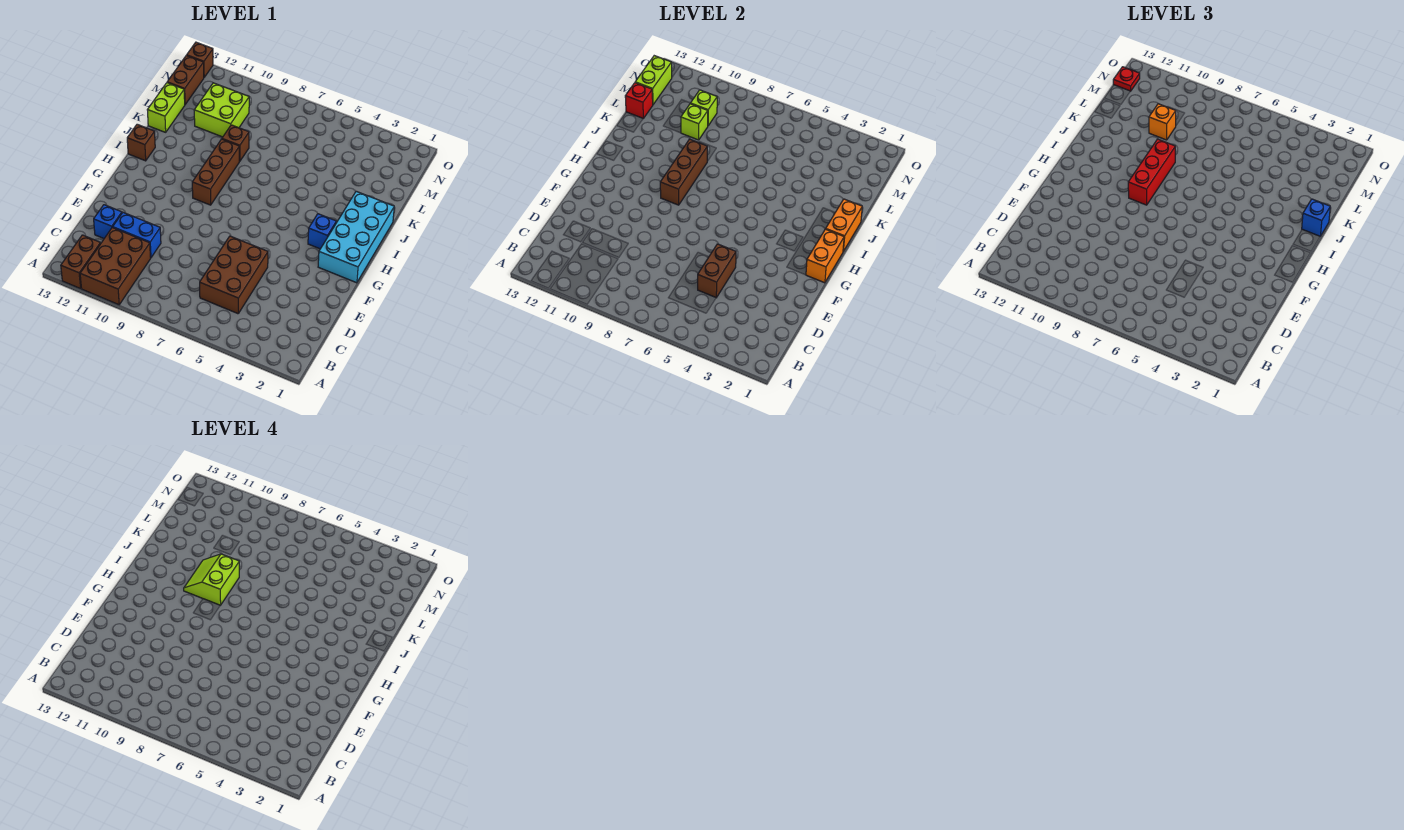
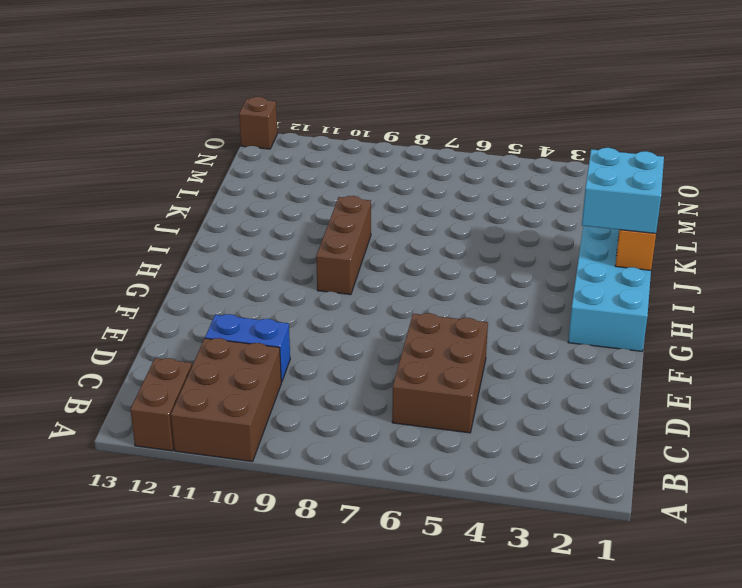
cyan 2x2 brick [582,148,664,234] -> blue 1x1 brick [1302,199,1330,236]
none -> blue 1x1 brick [94,205,122,238]
none -> blue 1x1 brick [308,214,336,249]
none -> brown 1x1 brick [127,124,155,161]

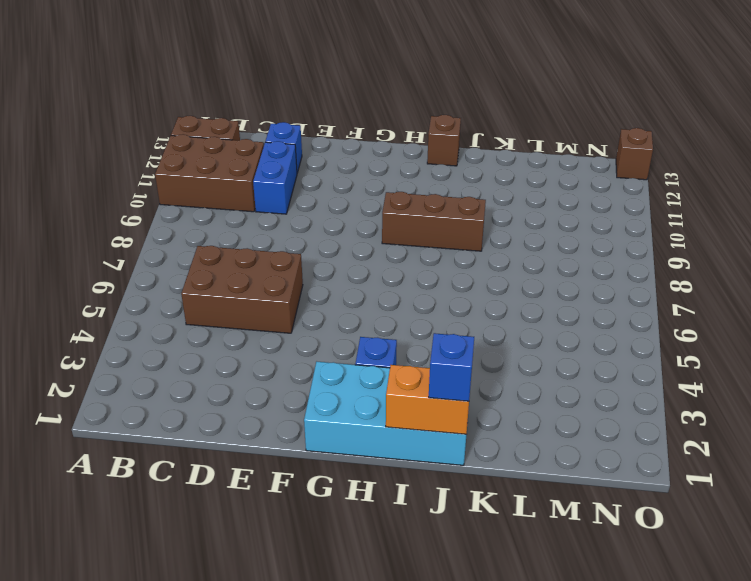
none -> brown 1x1 brick [222,125,249,161]
none -> lime 1x2 brick [148,83,185,132]
none -> lime 2x2 brick [194,83,249,137]

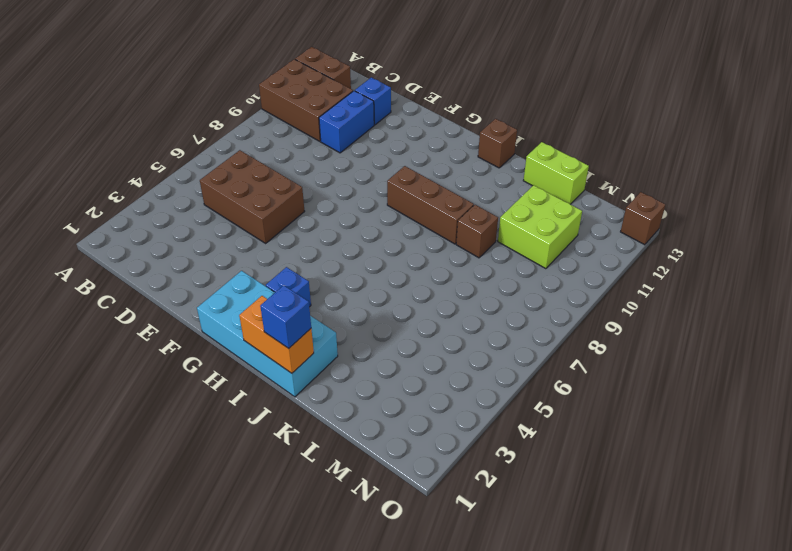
none -> brown 1x2 brick [167,55,204,104]
none -> brown 1x2 brick [698,244,736,298]
none -> orange 1x2 brick [806,229,844,283]

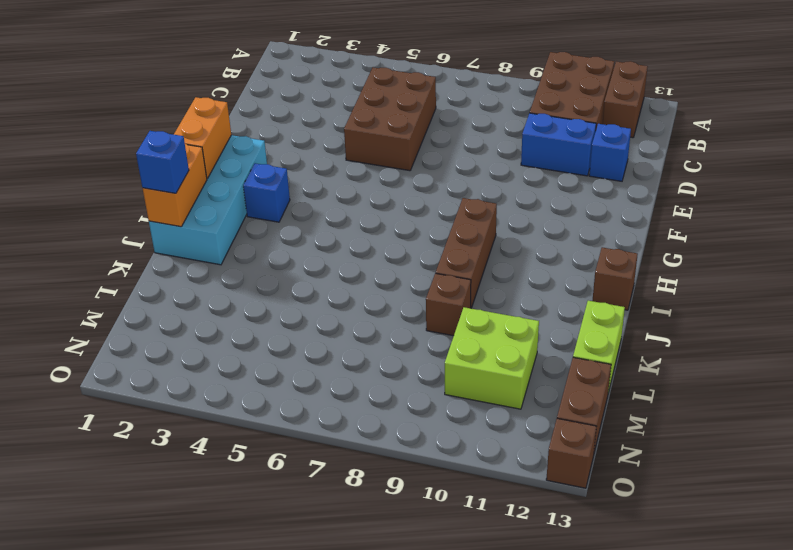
none -> brown 1x2 brick [698,244,736,298]
none -> brown 1x3 brick [660,139,707,205]
none -> lime 1x1 brick [681,104,708,140]

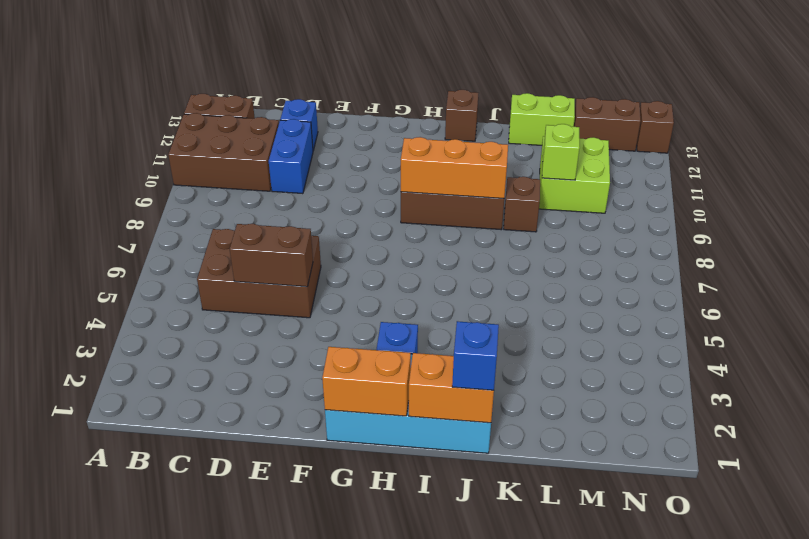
orange 1x3 brick [401,137,508,198] -> brown 1x3 brick [660,139,707,205]
none -> red 1x1 brick [625,83,653,118]
none -> lime 1x1 brick [691,90,717,126]
none -> lime 1x2 brick [635,56,672,104]

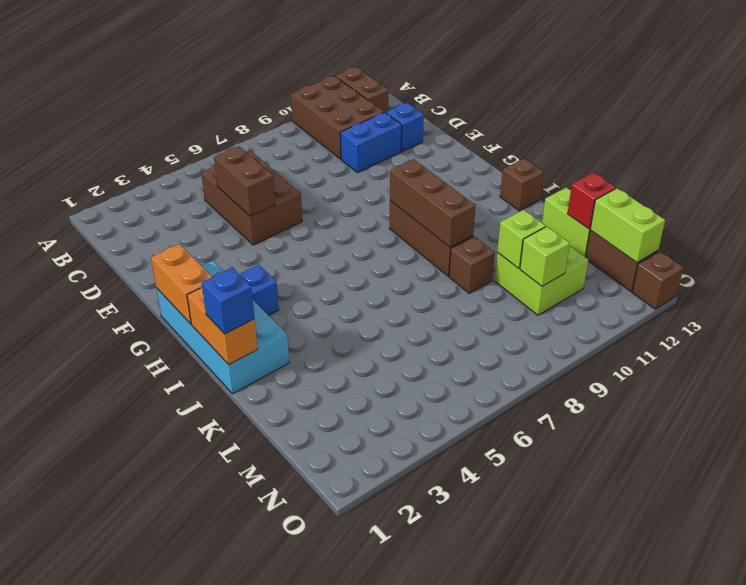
none -> red 1x3 brick [1128,139,1175,205]
none -> orange 1x1 brick [1149,104,1176,140]
none -> red 1x1 plate [1113,67,1140,91]

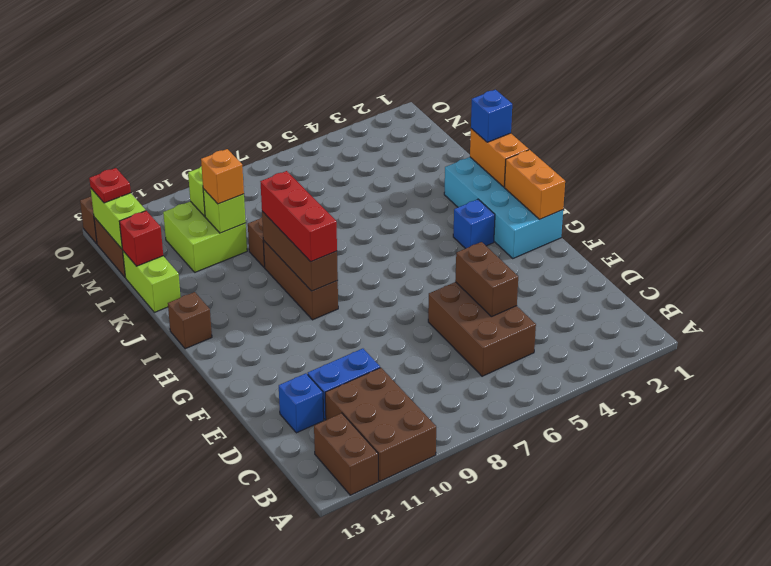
none -> lime 2x2 slope [184,554,239,605]

